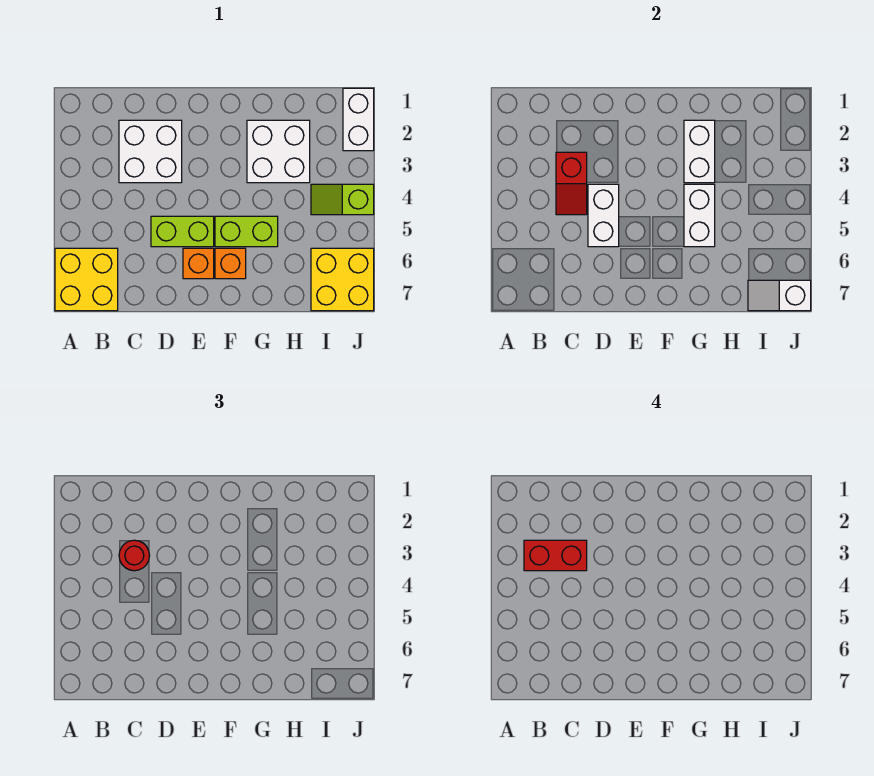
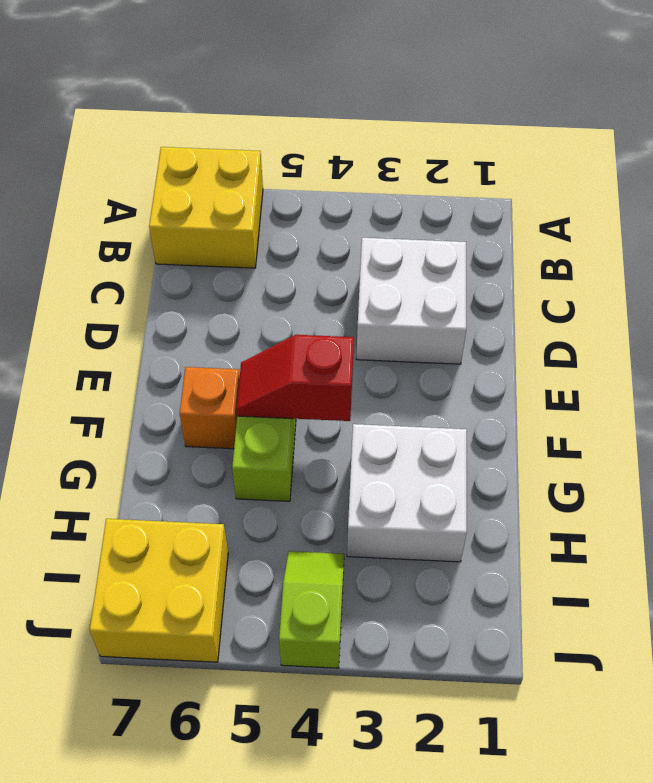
red 1x2 slope [237,335,354,421] -> red 1x2 slope moved to [556,152,587,215]
none -> lime 1x2 brick [151,216,214,247]
none -> orange 1x1 brick [183,248,214,279]
none -> white 1x2 brick [343,88,374,151]

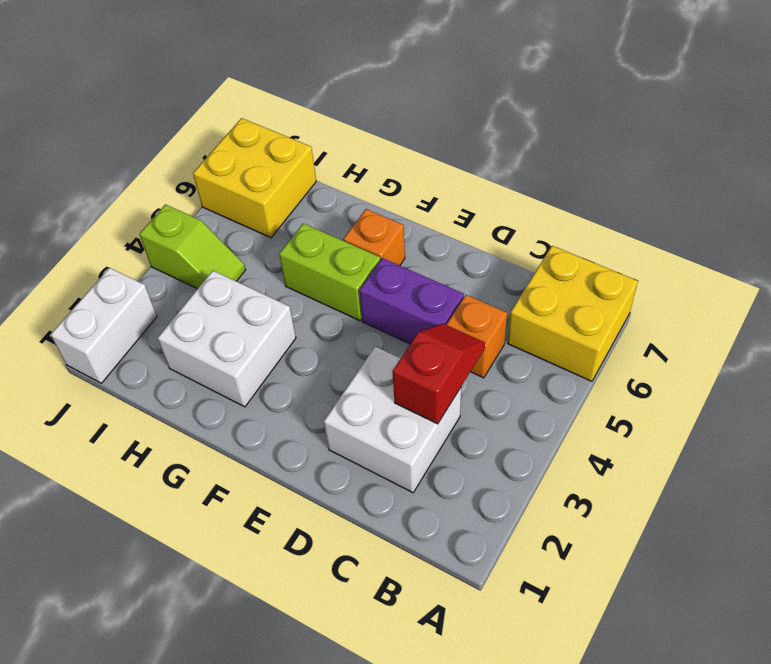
orange 1x1 brick [446,295,507,378] -> orange 1x1 brick moved to [183,248,214,279]
purple 1x2 brick [359,258,464,344] -> lime 1x2 brick [151,216,214,247]
none -> white 1x2 brick [588,184,619,247]
none -> white 1x2 brick [684,120,715,183]
none -> white 1x2 brick [684,184,715,247]

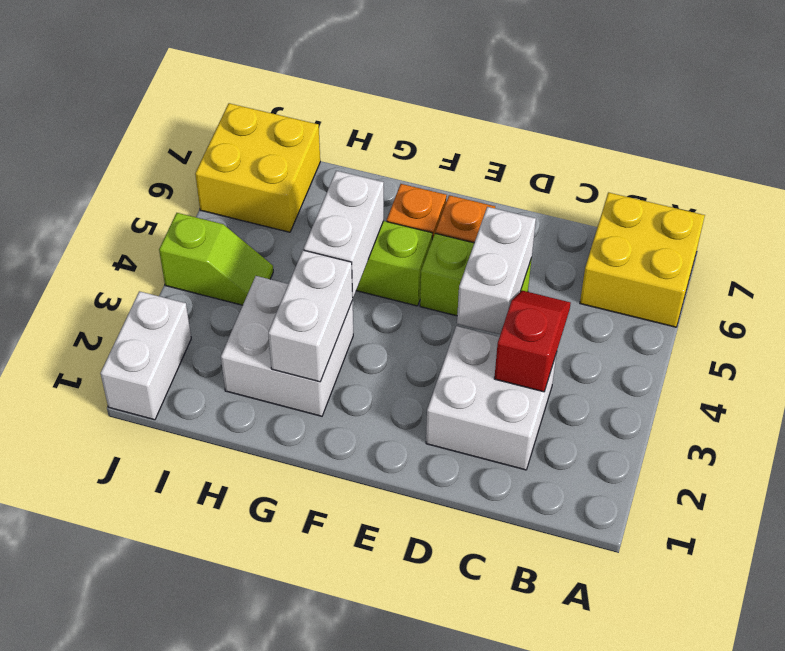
none -> white 1x2 slope [748,280,811,311]
none -> red 1x1 round brick [119,540,150,571]
none -> red 1x2 brick [524,540,587,571]

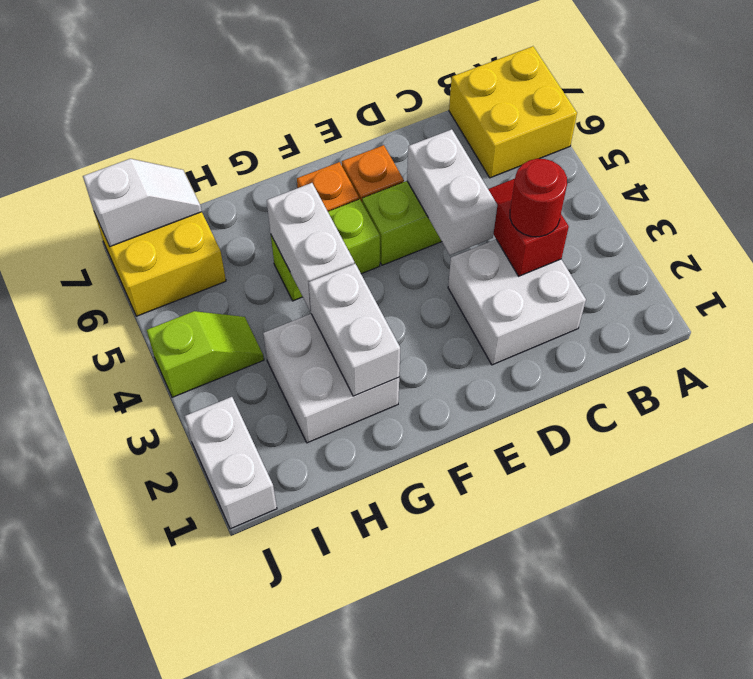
none -> red 1x2 brick [524,540,587,571]

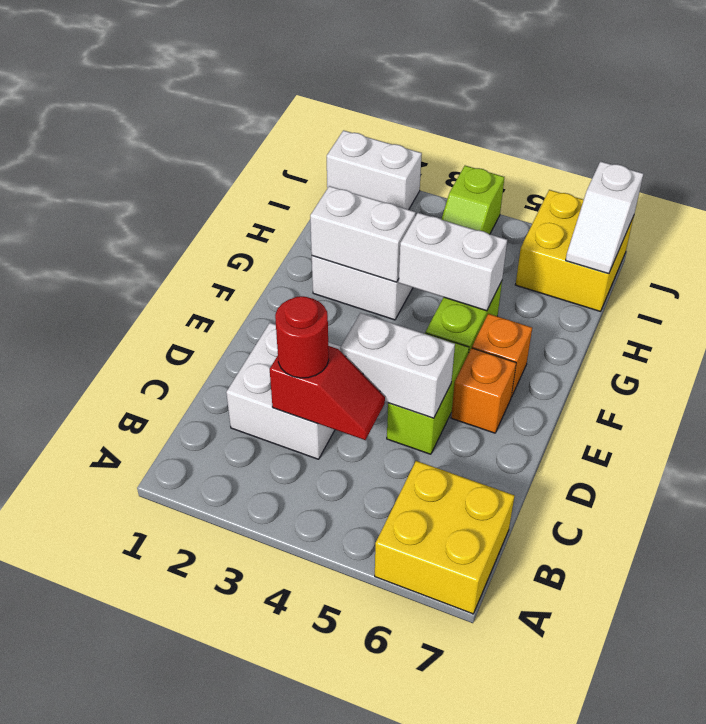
none -> red 1x2 brick [524,540,587,571]

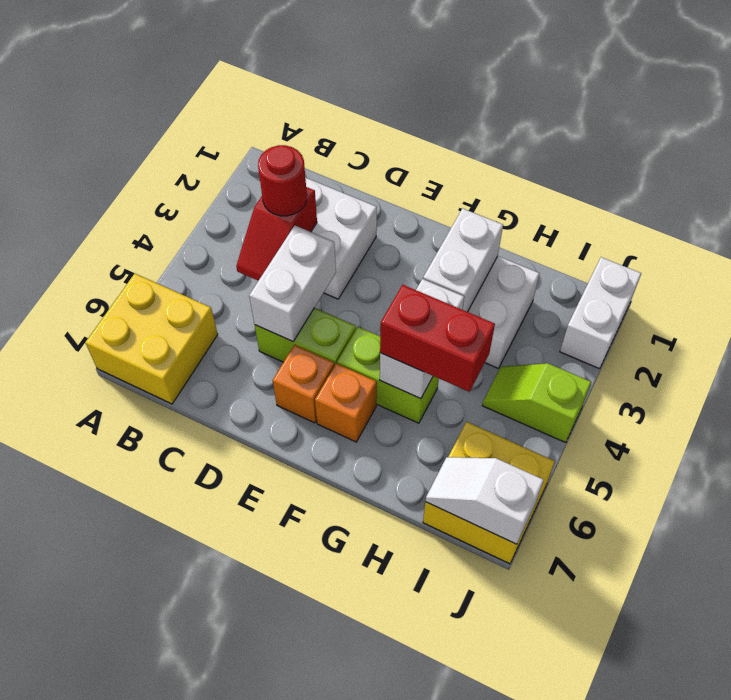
red 1x2 brick [380,285,495,392] -> red 1x2 brick moved to [524,540,587,571]

